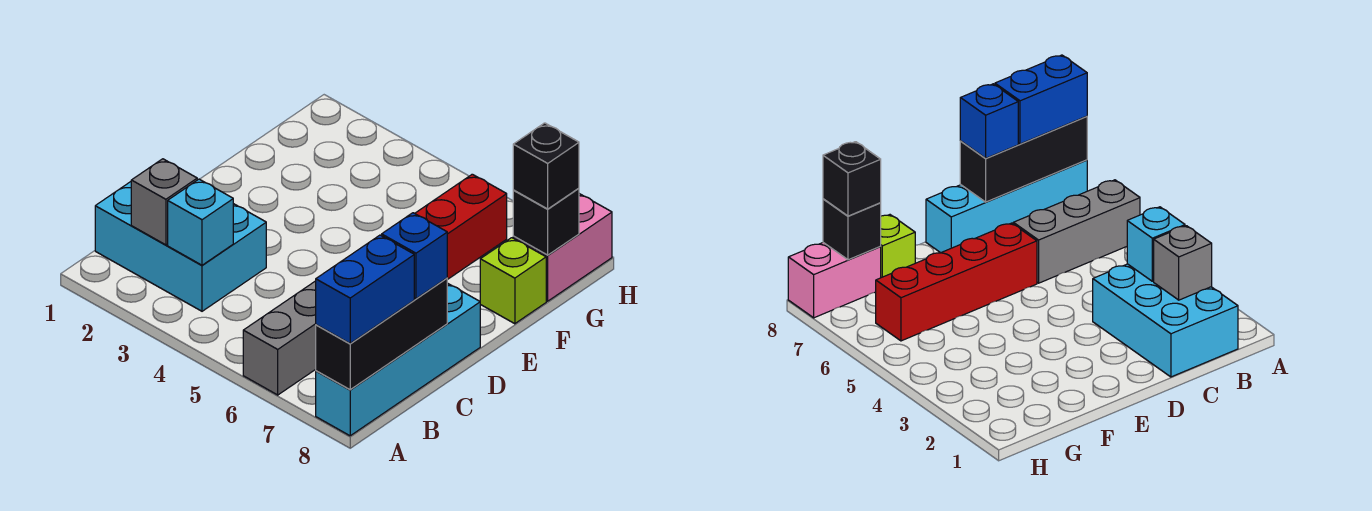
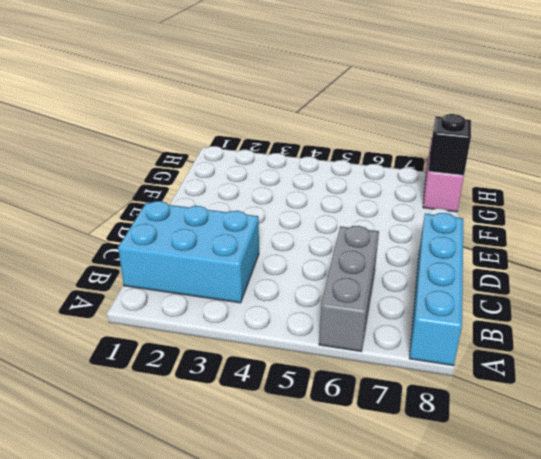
none -> red 1x4 brick [415,174,507,280]
none -> lime 1x1 brick [480,238,546,324]
none -> black 1x3 brick [316,278,447,390]

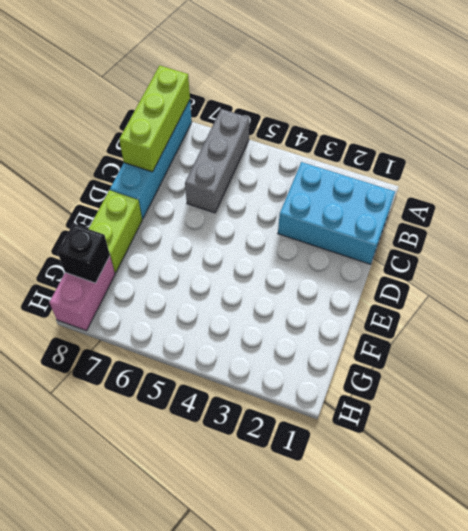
lime 1x3 brick [119,65,190,172] -> black 1x3 brick [316,278,447,390]
lime 1x2 brick [89,190,142,273] -> lime 1x1 brick [480,238,546,324]
none -> red 1x4 brick [415,174,507,280]
none -> grey 1x1 brick [131,159,197,245]
none -> cyan 1x1 brick [168,179,233,265]

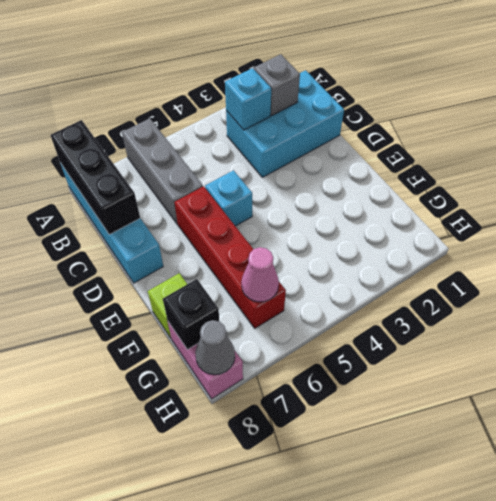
cyan 1x1 brick [205,170,252,226] -> none
pink 1x1 cone [241,247,279,302] -> none
grey 1x1 cone [195,320,235,375] -> none
none -> blue 1x2 brick [316,235,414,343]
none -> blue 1x1 brick [382,213,447,299]
none -> black 1x1 brick [513,123,579,209]

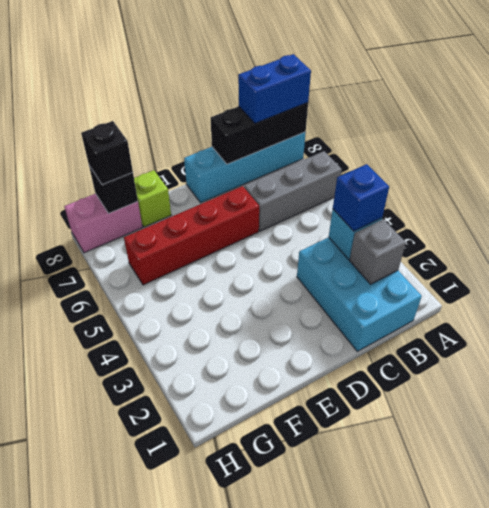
blue 1x1 brick [333,164,389,231] -> blue 1x1 brick moved to [382,213,447,299]

